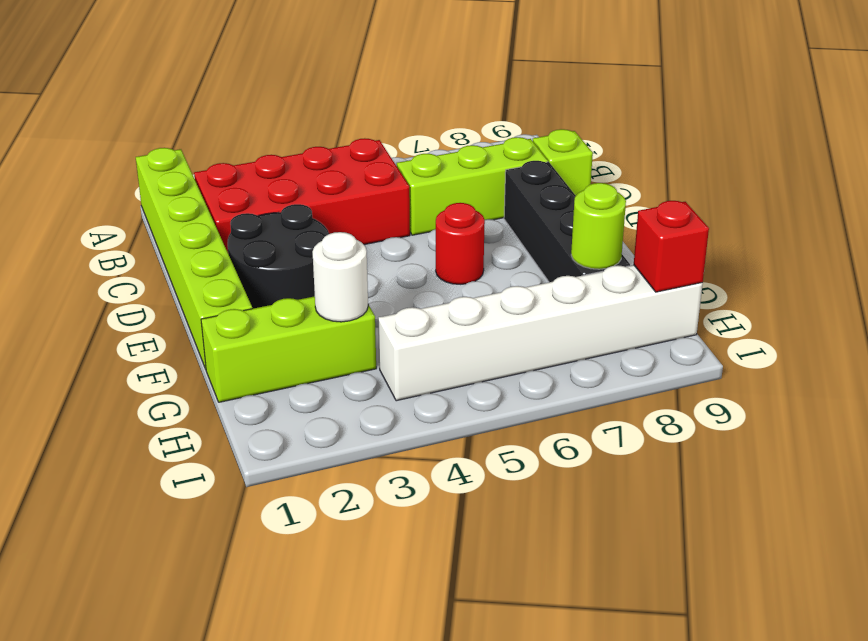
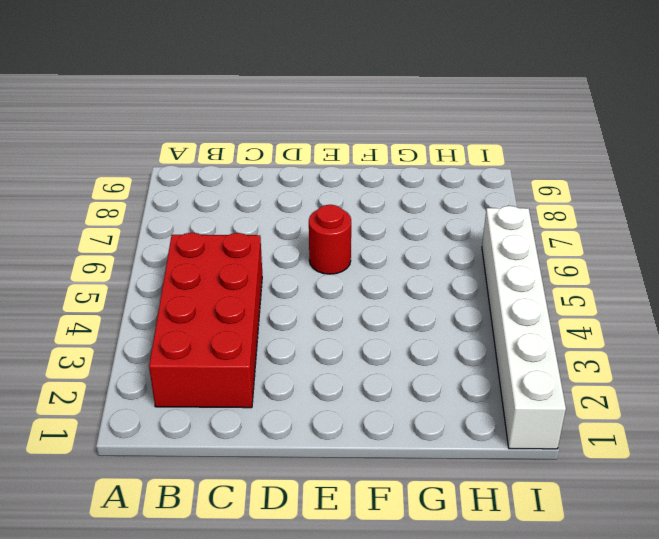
white 1x6 brick [482,206,566,449] -> white 1x6 brick moved to [378,265,703,401]
none -> lime 1x6 brick [136,148,252,369]
none -> lime 1x3 brick [397,137,548,235]
none -> lime 1x1 brick [533,129,593,195]

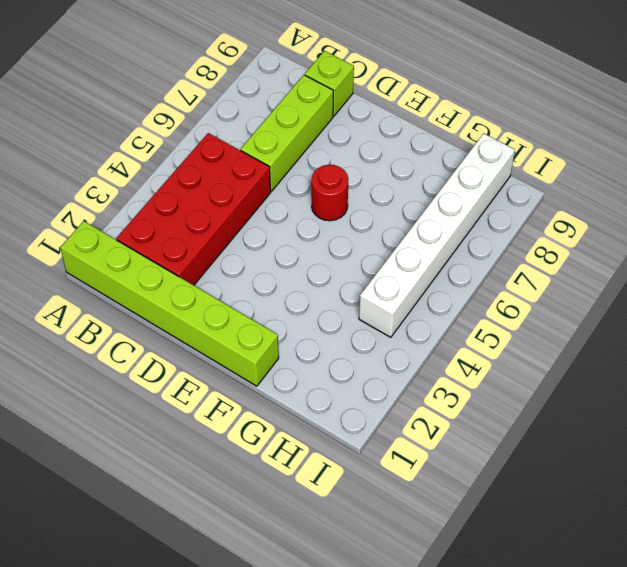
none -> black 2x2 round brick [228,204,329,309]
none -> black 1x4 brick [504,161,630,282]
none -> lime 1x3 brick [201,296,376,402]

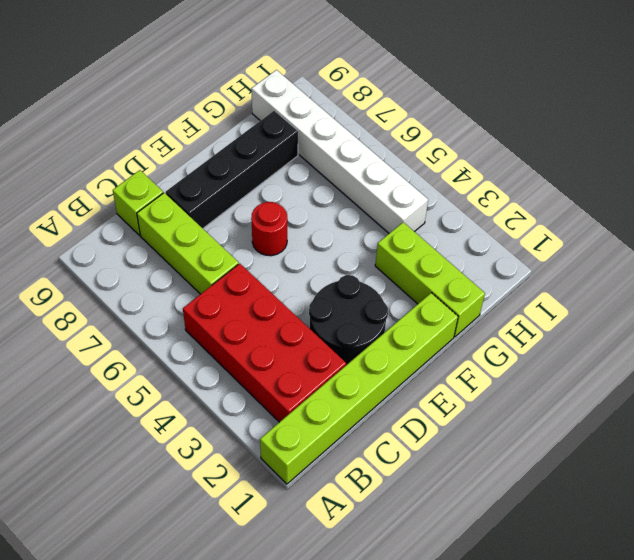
none -> white 1x1 round brick [313,232,368,322]
none -> lime 1x1 round brick [571,183,626,269]
none -> red 1x1 brick [634,201,709,292]

